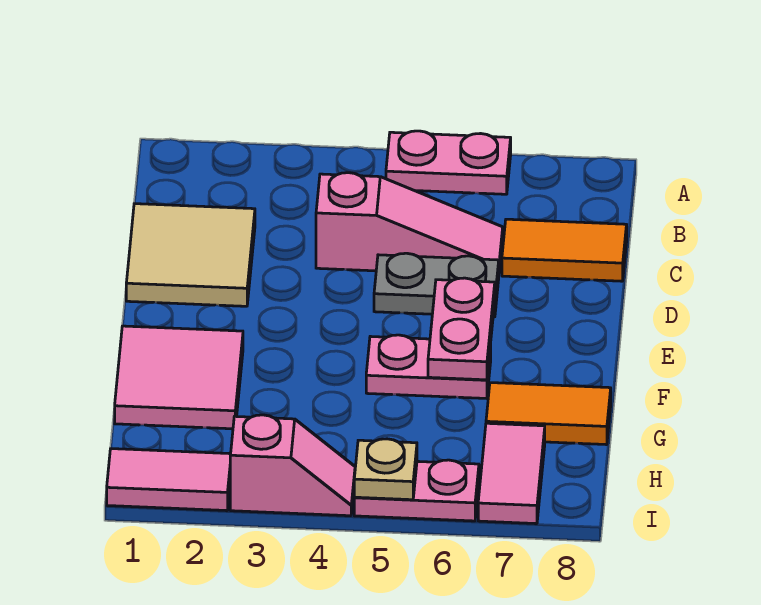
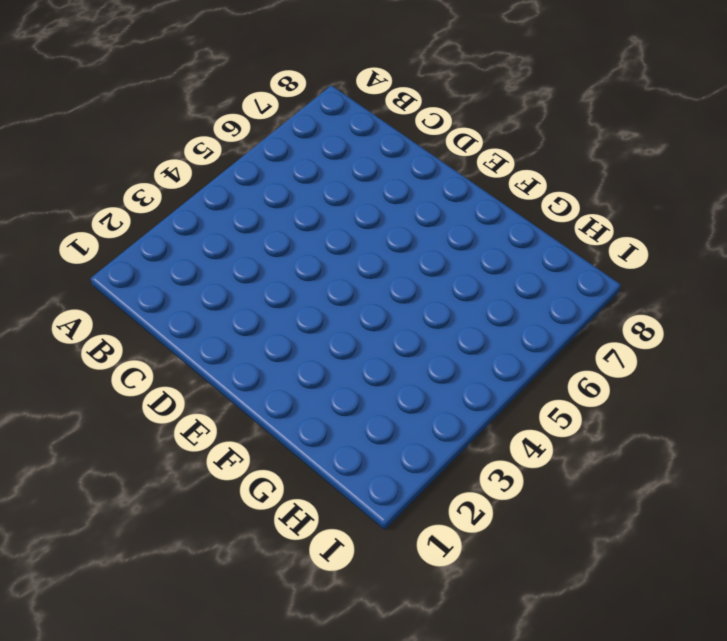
none -> pink 1x2 plate [386,131,511,194]
none -> tan 2x2 tile [126,204,255,306]
none -> pink 1x3 slope [316,173,503,271]

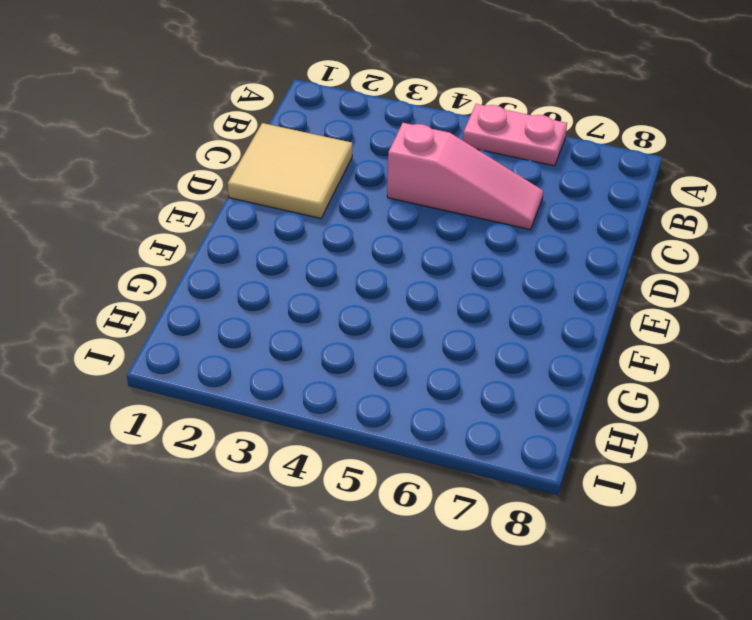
none -> orange 1x2 tile [502,219,627,281]
none -> grey 1x2 plate [374,253,499,317]
none -> pink 2x2 tile [115,326,243,429]

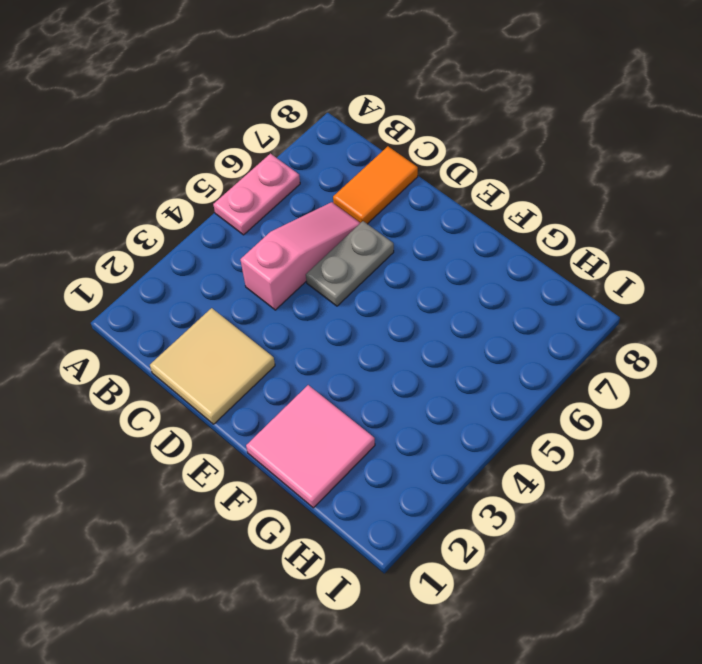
none -> pink 1x2 plate [366,335,491,398]
none -> orange 1x2 tile [486,383,611,445]
none -> pink 1x2 tile [478,423,545,524]

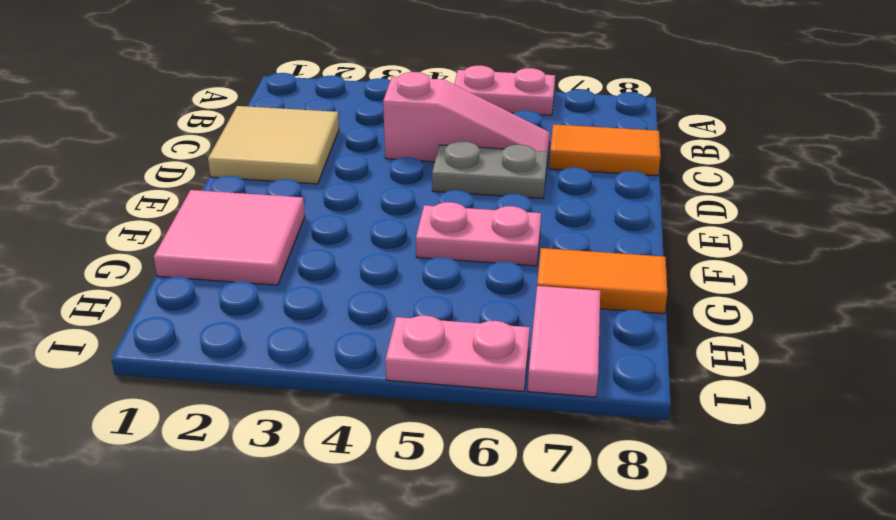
none -> pink 1x2 tile [107,449,231,511]
none -> pink 1x2 slope [230,415,355,516]
none -> pink 1x2 plate [428,278,495,380]

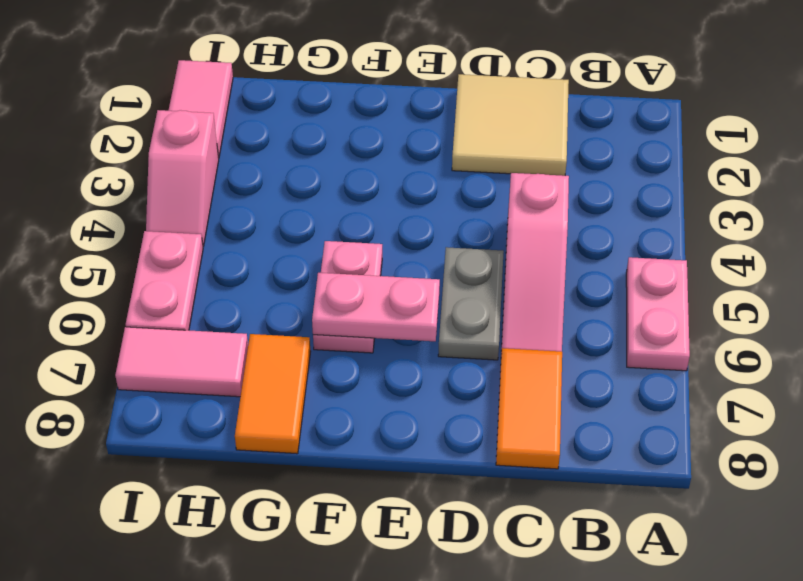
none -> pink 2x2 tile [115,326,243,429]
none -> tan 1x1 plate [354,439,417,500]

